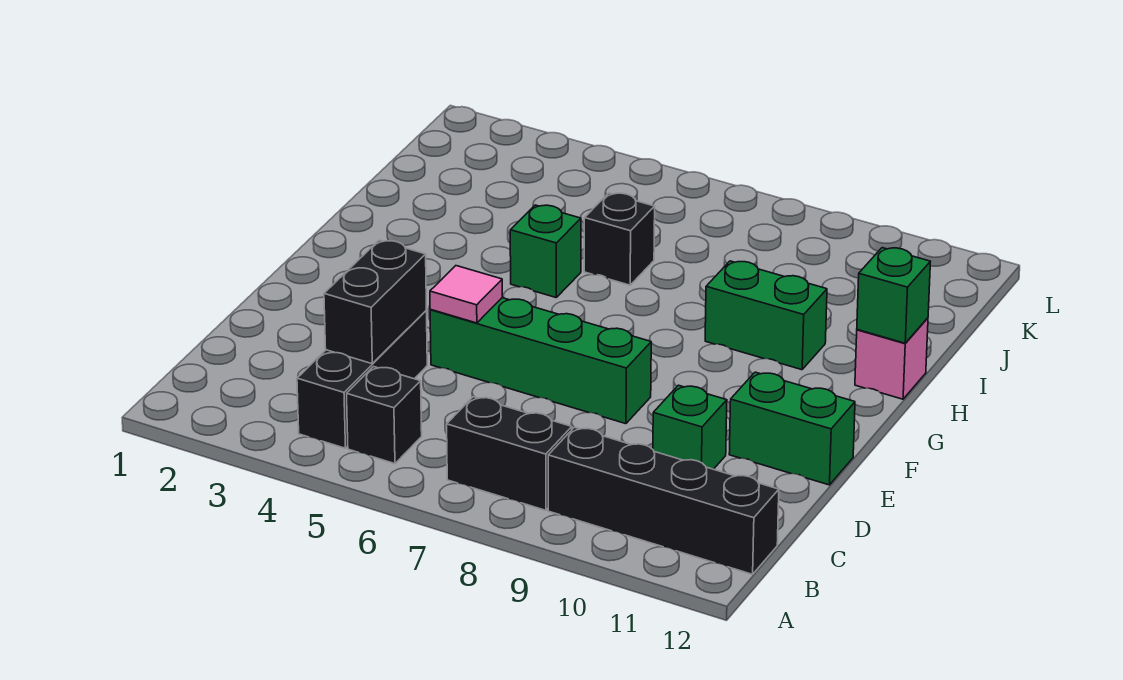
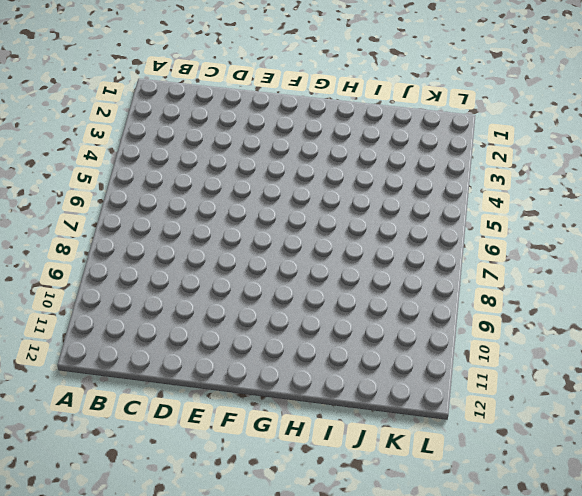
none -> black 1x3 brick [297,311,427,448]
none -> black 1x1 brick [347,367,422,464]
none -> black 1x2 brick [447,397,572,510]

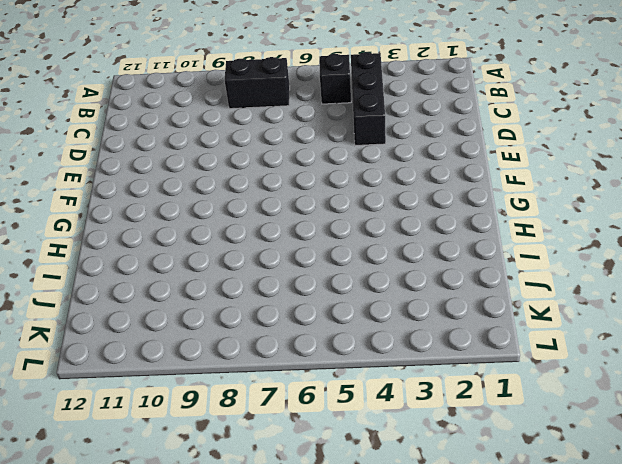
none -> black 1x4 brick [548,427,779,574]
none -> green 1x1 brick [653,385,727,469]
none -> green 1x4 brick [430,298,651,424]

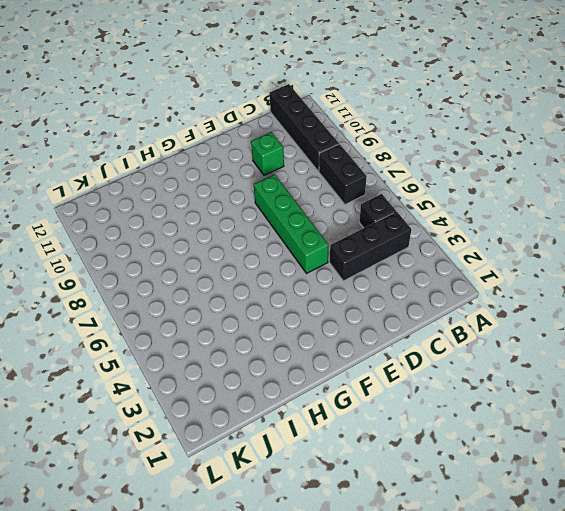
none -> green 1x2 brick [729,372,855,485]
none -> green 1x1 brick [510,205,581,297]
none -> green 1x2 brick [705,261,827,370]

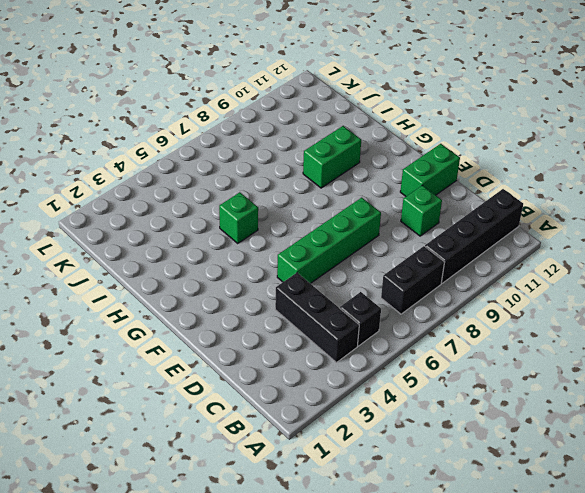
none -> pink 1x1 brick [855,318,928,399]
none -> black 1x1 brick [584,193,655,285]
none -> black 1x2 brick [324,240,426,364]

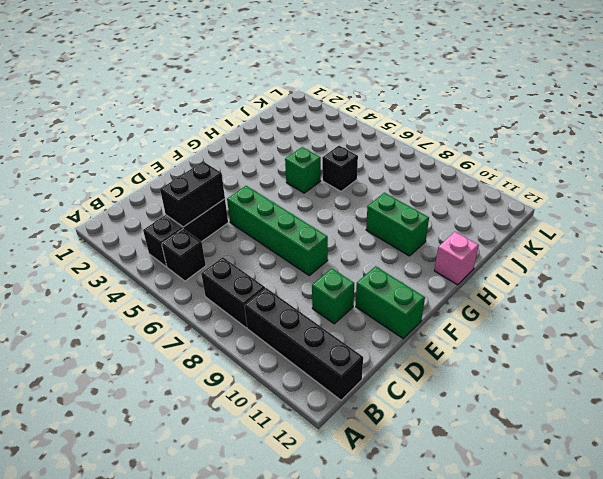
none -> pink 1x1 tile [430,266,502,323]
none -> green 1x1 brick [857,248,930,343]

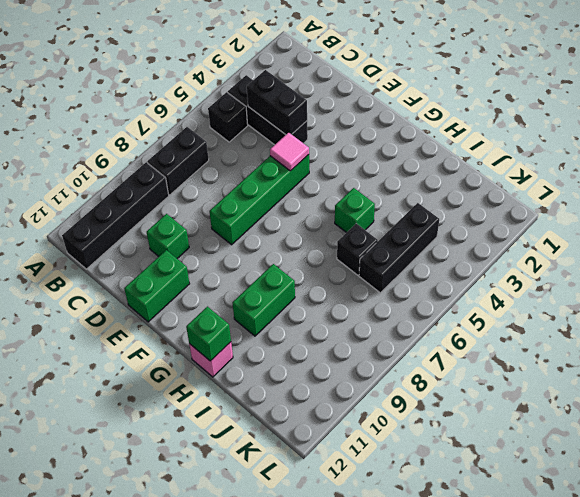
black 1x3 brick [359,203,439,293] -> none

